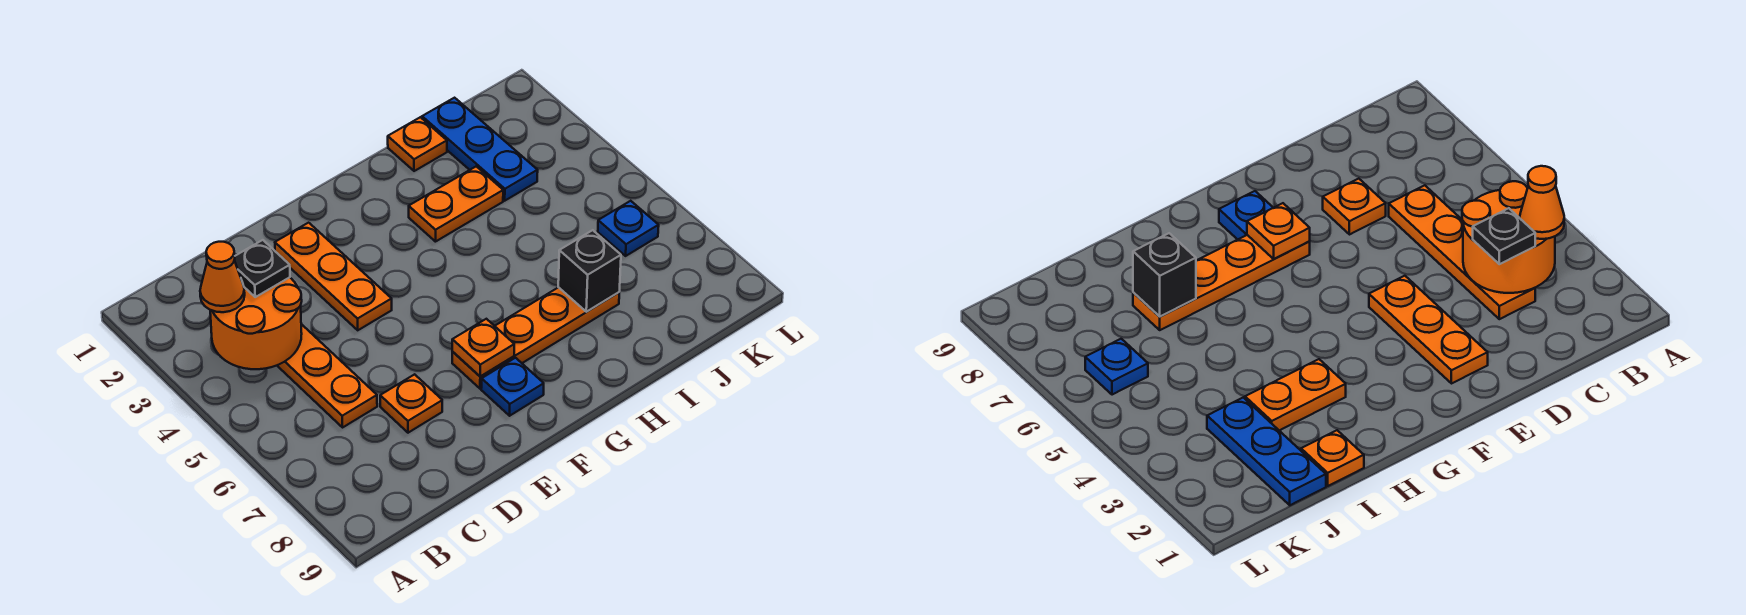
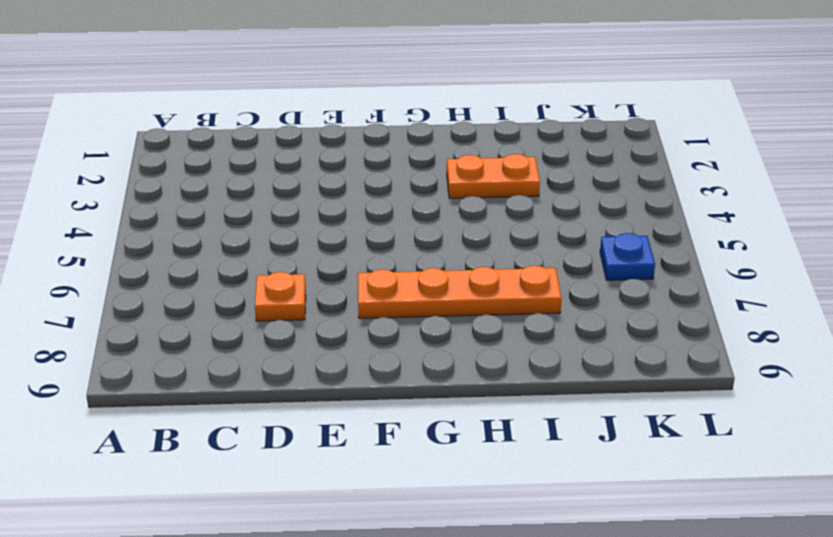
none -> orange 1x4 plate [277,324,377,427]
none -> orange 1x3 plate [275,223,392,330]
none -> blue 1x1 plate [481,358,544,416]

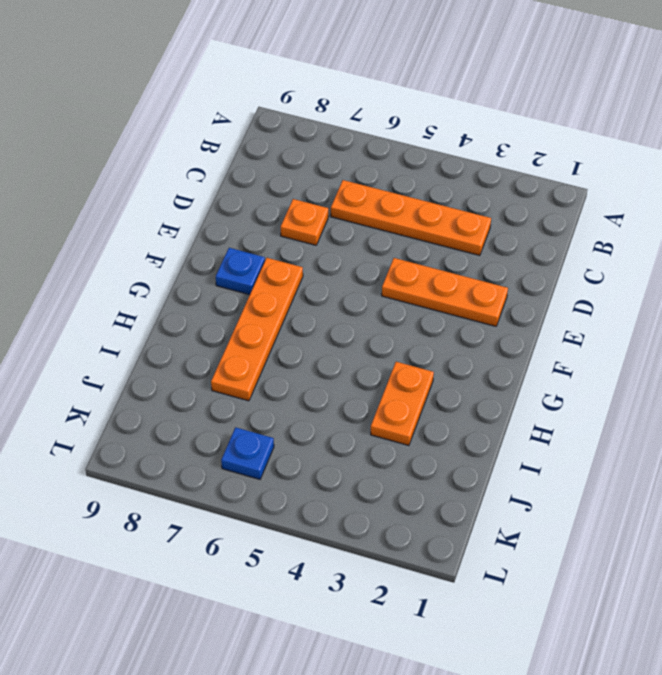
none -> orange 1x1 plate [388,117,447,171]
none -> blue 1x3 plate [422,98,538,201]
none -> orange 2x2 round brick [210,277,302,369]

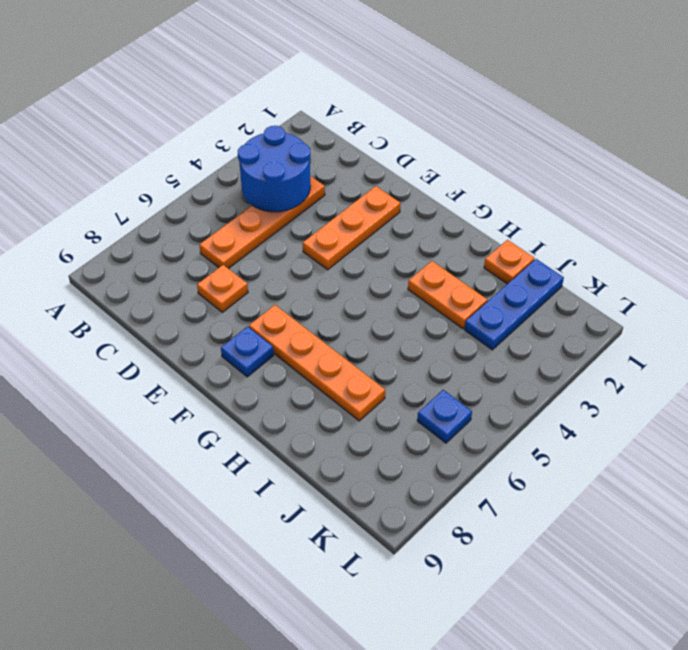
blue 2x2 round brick [238,126,310,212] -> orange 2x2 round brick [210,277,302,369]
none -> orange 1x1 plate [452,319,514,376]
none -> black 1x1 brick [558,230,621,312]
none -> orange 1x1 cone [200,242,245,312]

